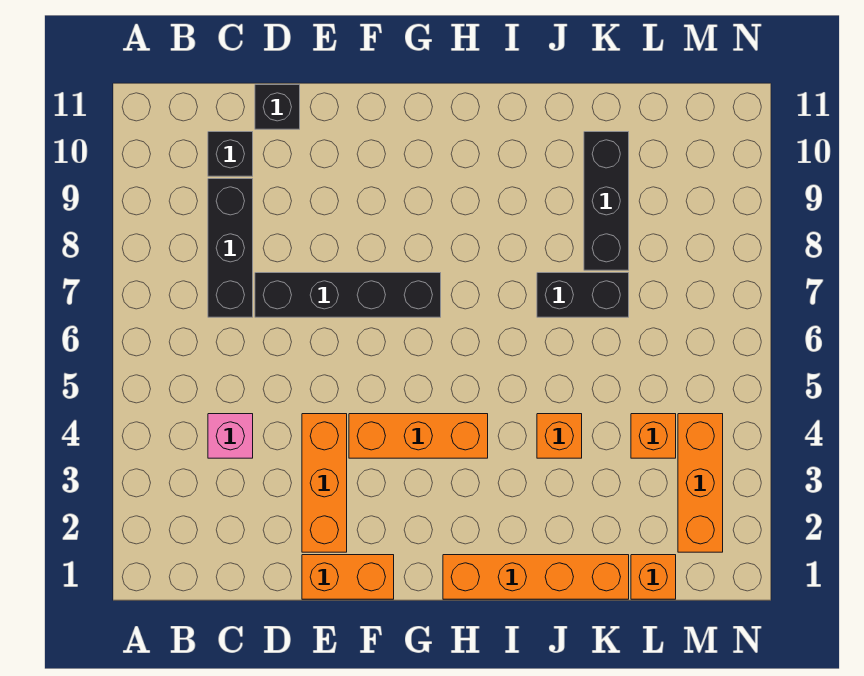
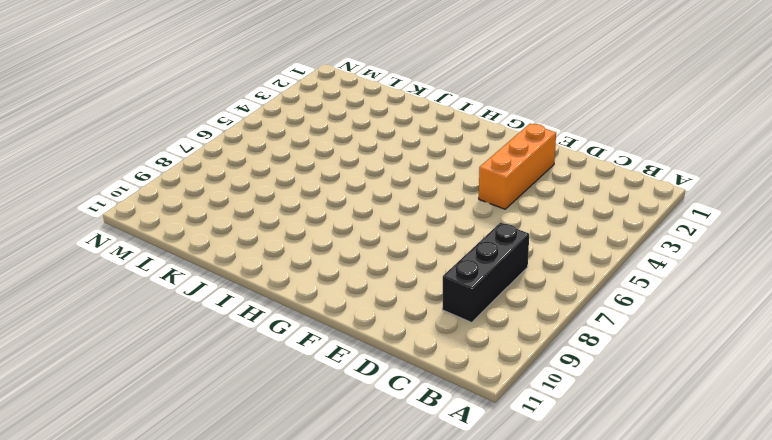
none -> pink 1x1 brick [208,414,253,458]
none -> black 1x1 brick [208,132,253,176]
none -> black 1x4 brick [255,273,441,317]

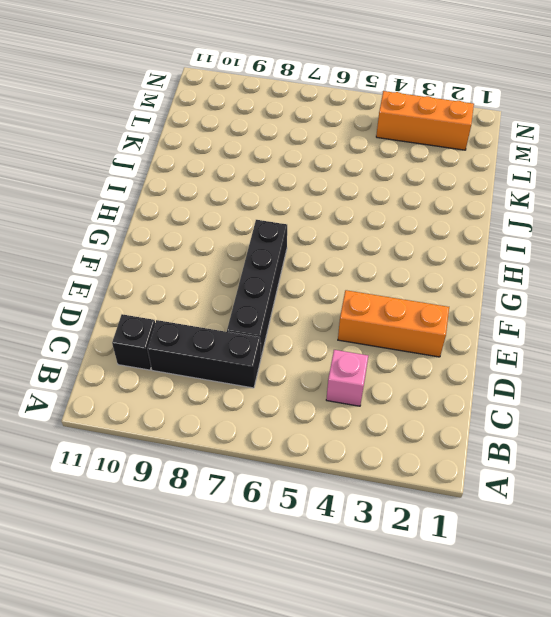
none -> black 1x1 brick [255,85,300,129]
none -> orange 1x2 brick [302,555,394,599]
none -> orange 1x3 brick [349,414,488,458]

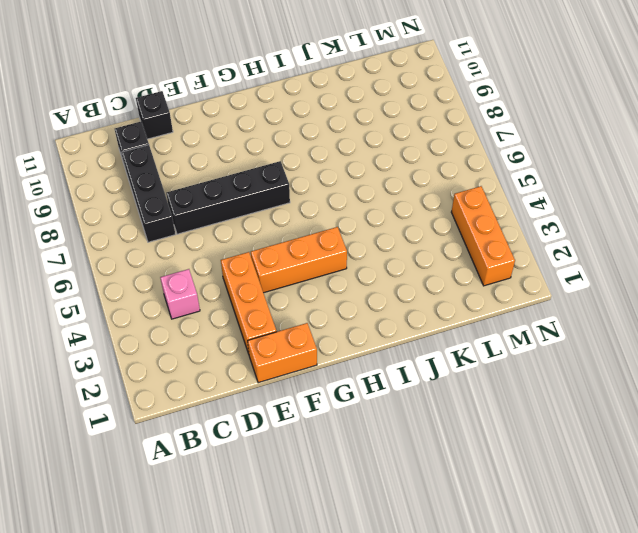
none -> orange 1x4 brick [443,555,629,599]
none -> orange 1x1 brick [537,414,582,458]
none -> black 1x2 brick [537,273,629,317]

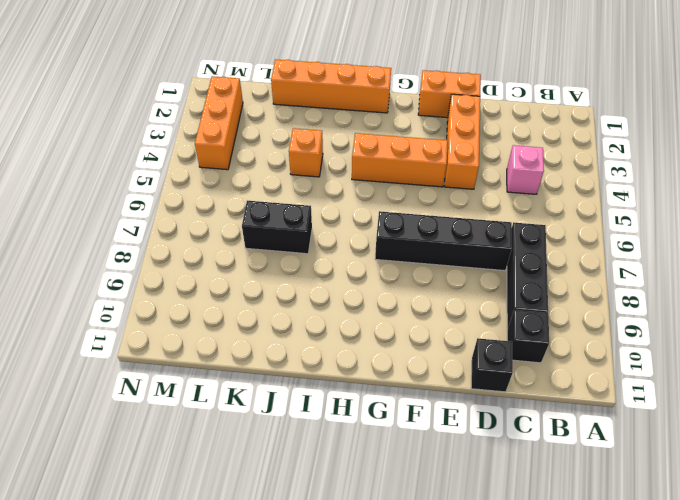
none -> black 1x3 brick [584,132,629,270]
none -> orange 1x1 brick [631,555,676,599]
none -> orange 1x1 brick [631,414,676,458]

